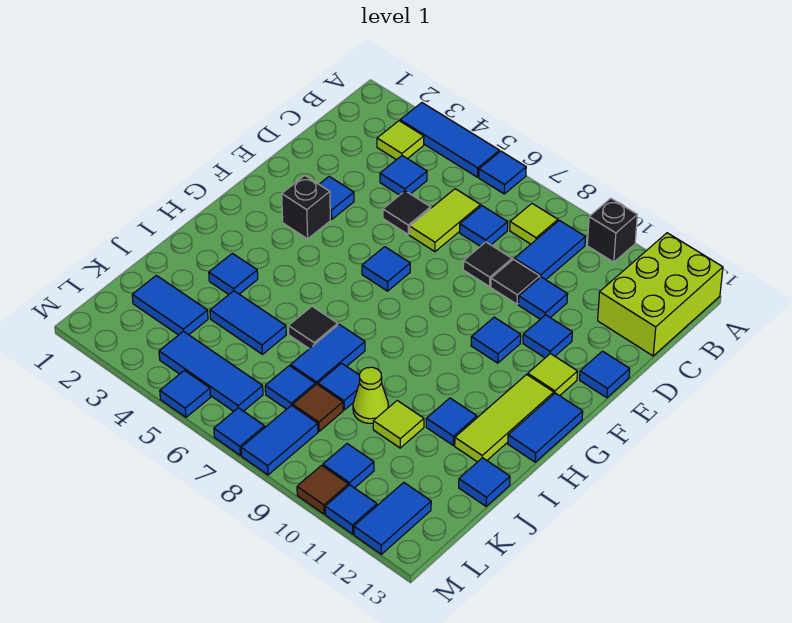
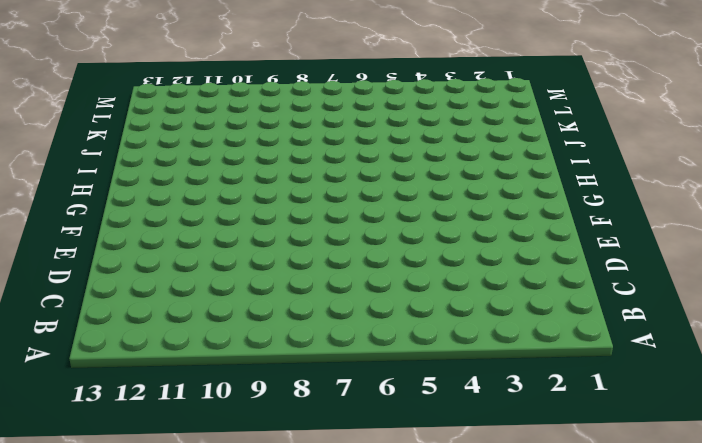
none -> blue 1x3 tile [400,103,499,177]
none -> blue 1x1 tile [479,151,526,194]
none -> black 1x1 brick [587,198,637,262]
none -> lime 2x3 brick [598,233,723,356]

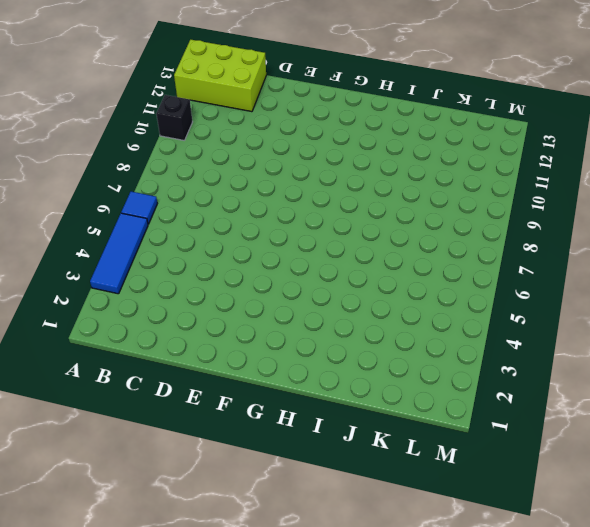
none -> lime 1x1 tile [377,121,424,160]
none -> lime 1x1 tile [510,204,558,244]
none -> blue 1x2 tile [514,220,585,280]
none -> blue 1x1 tile [380,156,427,195]

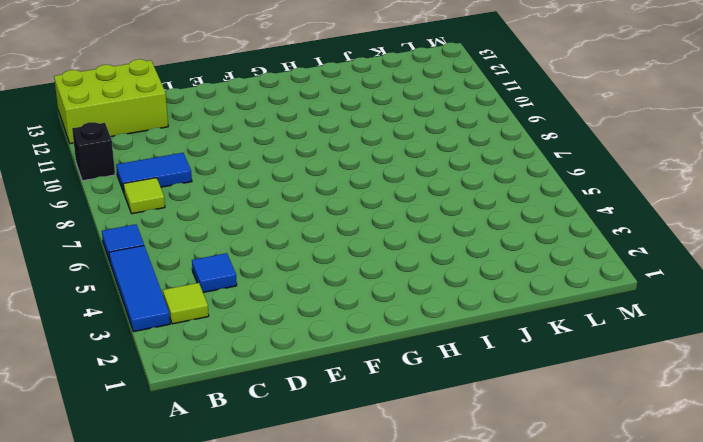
none -> lime 1x2 tile [409,189,481,252]
none -> blue 1x1 tile [460,206,508,246]
none -> black 1x1 tile [383,191,431,234]
none -> black 1x1 tile [463,242,512,286]

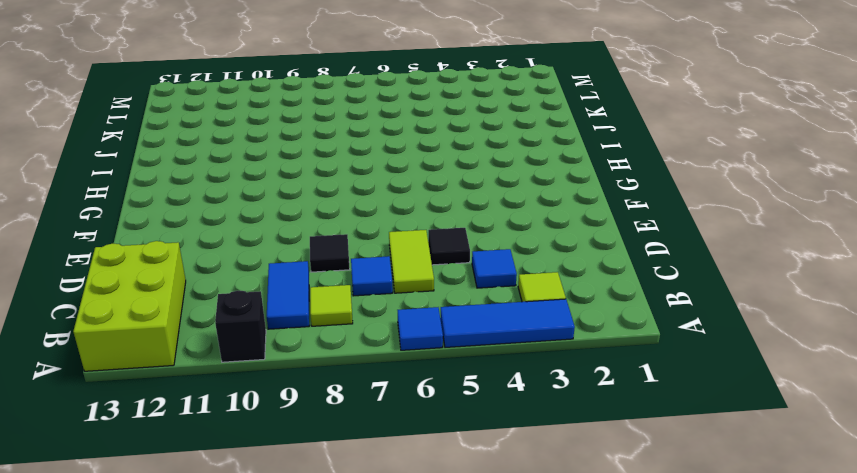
none -> black 1x1 tile [491,259,540,304]
none -> blue 1x1 tile [518,277,568,319]
none -> blue 1x1 tile [319,176,354,220]
none -> blue 1x1 tile [523,315,572,358]

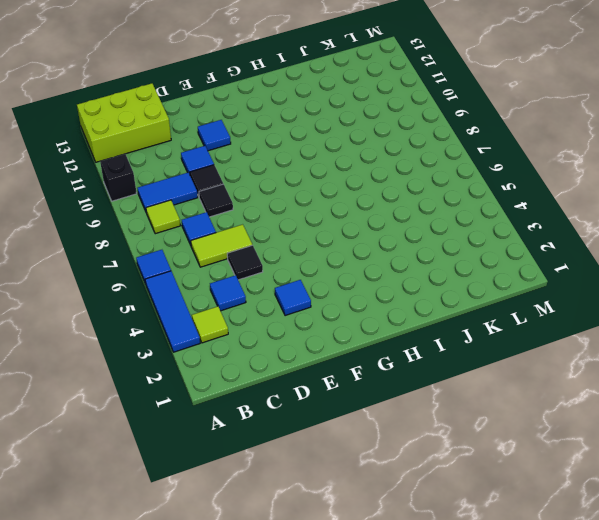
none -> blue 1x1 tile [580,351,630,398]
none -> black 1x1 brick [282,175,330,239]
none -> blue 1x1 tile [362,247,410,291]
none -> blue 1x1 tile [471,317,521,363]

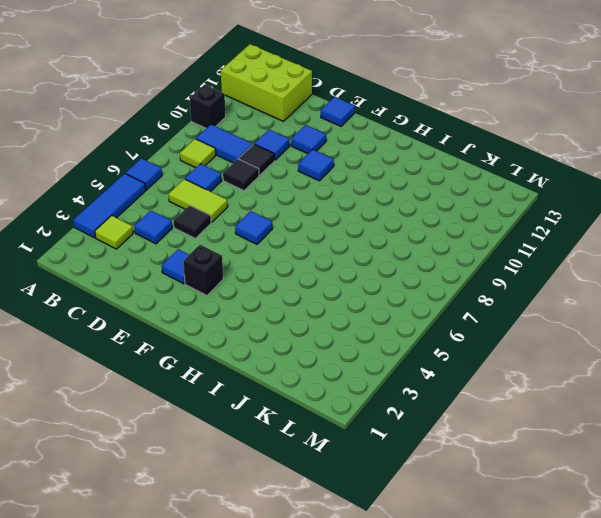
none -> lime 1x1 tile [528,354,578,396]
none -> lime 1x3 tile [455,374,554,462]
none -> blue 1x2 tile [508,393,583,462]
none -> blue 1x1 tile [209,253,258,294]

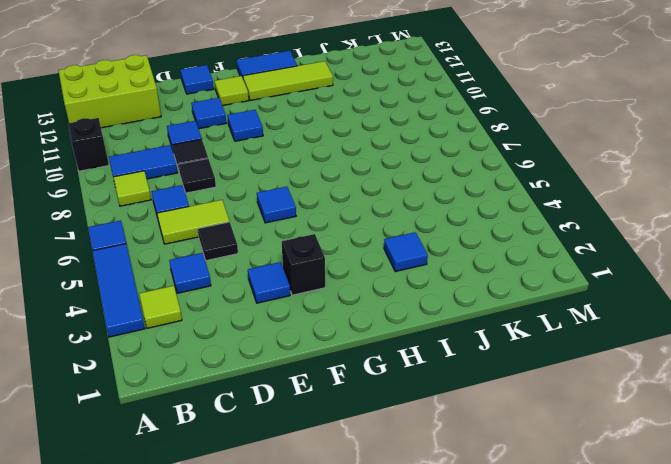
none -> black 1x1 tile [288,306,338,349]
none -> blue 1x2 tile [291,324,365,385]
none -> blue 1x1 tile [426,398,477,445]
none -> blue 1x2 tile [210,291,286,354]

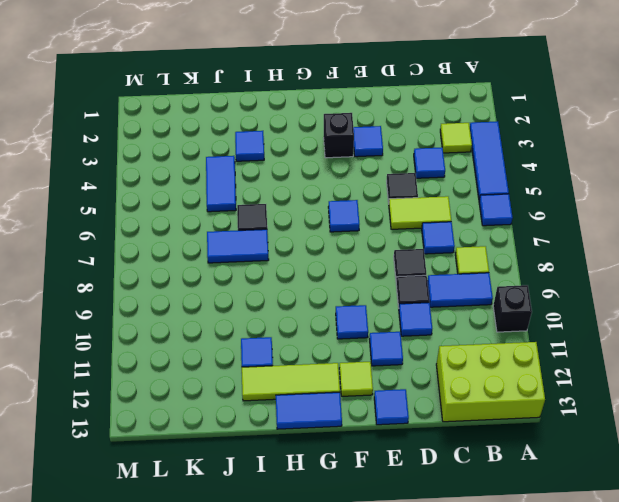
none -> blue 1x1 tile [318,363,360,410]
none -> lime 1x1 cone [353,367,388,423]
none -> lime 1x1 tile [373,401,424,448]
none -> blue 1x1 tile [459,458,510,506]

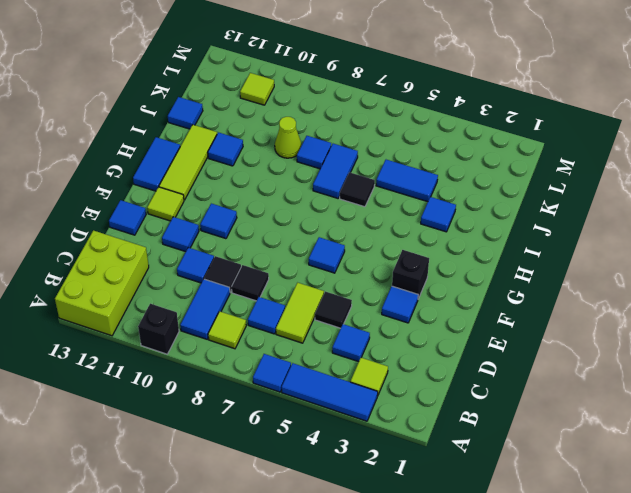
lime 1x1 tile [240,73,274,105] -> lime 1x1 tile moved to [373,401,424,448]
none -> blue 1x2 tile [132,275,208,335]
none -> blue 1x1 tile [265,366,315,409]
none -> brown 1x1 tile [293,384,343,431]
none -> blue 1x3 tile [159,331,263,412]

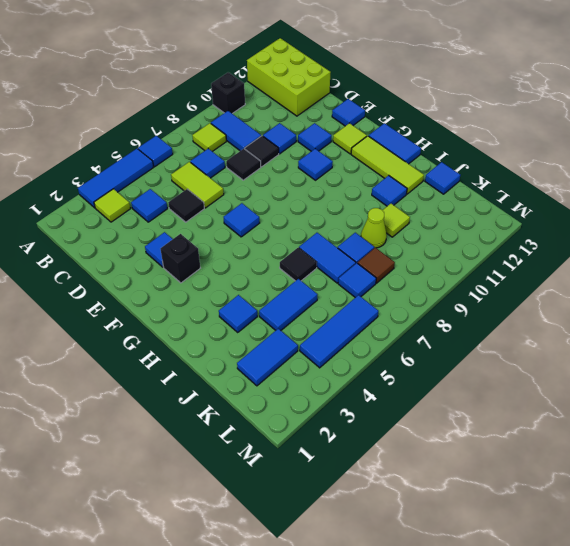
none -> blue 1x2 tile [241,405,318,475]
none -> blue 1x1 tile [323,444,374,488]
none -> blue 1x2 tile [354,483,431,554]
none -> blue 1x1 tile [160,370,211,417]

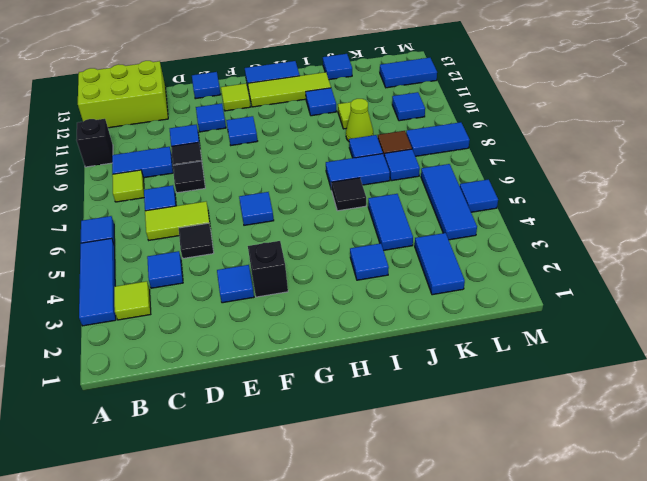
none -> blue 1x1 tile [214,408,265,455]
none -> brown 1x1 tile [297,465,348,514]
none -> blue 1x1 tile [325,485,377,534]

